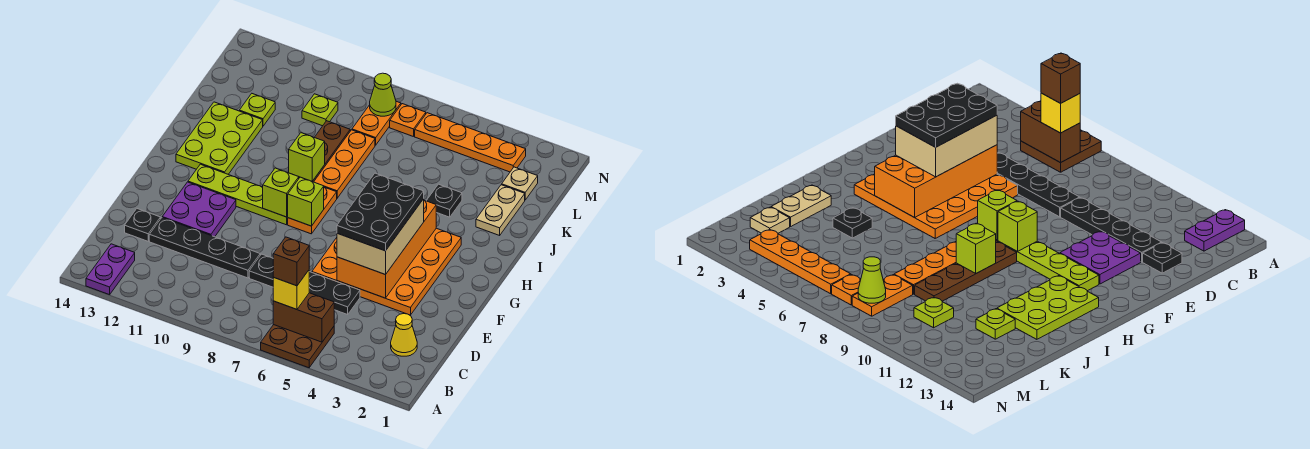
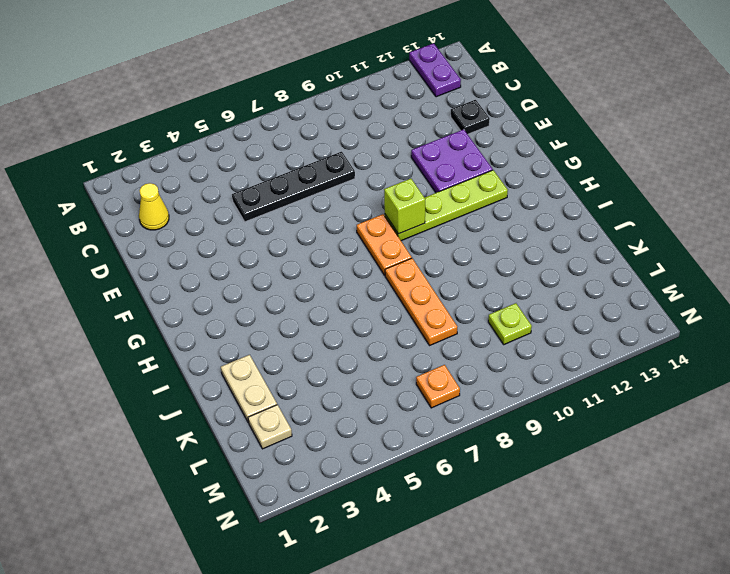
none -> brown 2x2 plate [261,325,334,368]
none -> black 1x4 plate [149,218,260,278]
none -> orange 4x4 plate [312,228,461,315]
none -> brown 1x4 plate [299,121,350,182]

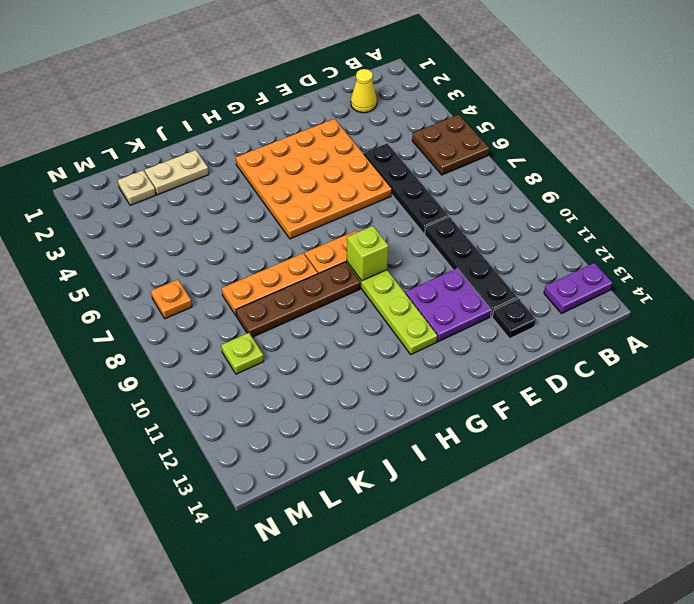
none -> lime 2x3 plate [176,102,263,174]
none -> black 1x1 plate [426,184,462,217]
none -> lime 1x1 plate [239,94,275,126]
none -> orange 1x2 plate [352,101,401,145]

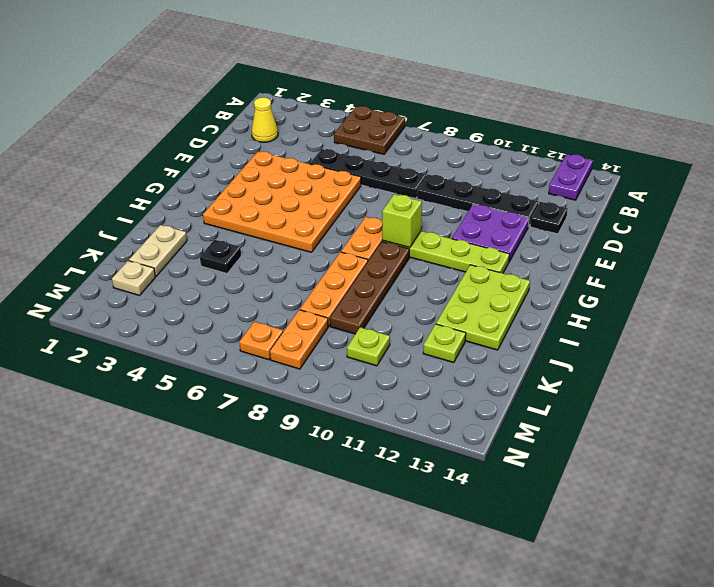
none -> orange 1x4 plate [415,113,526,172]
none -> brown 1x2 brick [273,293,334,342]
none -> orange 2x4 brick [337,200,436,298]
none -> lime 1x1 brick [288,177,324,226]

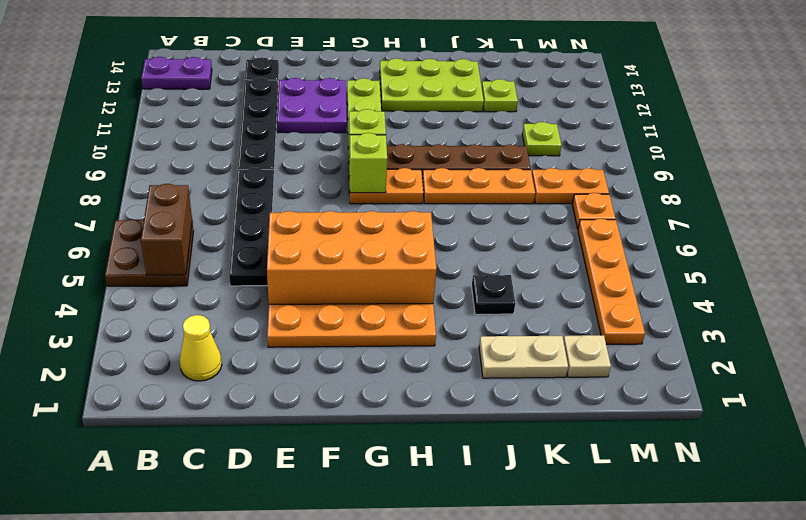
none -> lime 1x1 brick [289,133,325,181]
none -> lime 1x1 cone [370,73,396,116]
none -> yellow 1x1 brick [273,270,309,309]
none -> tan 2x3 brick [337,199,424,275]

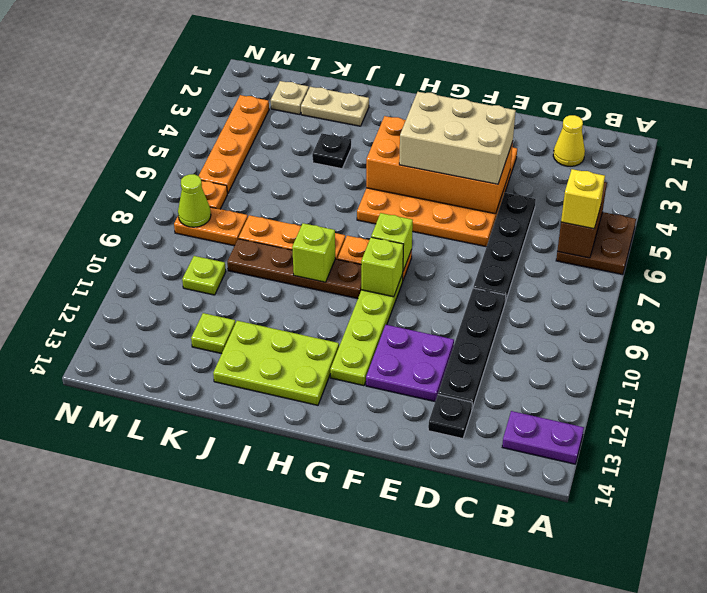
none -> brown 1x1 brick [273,237,309,286]
none -> black 2x3 plate [337,173,424,251]

